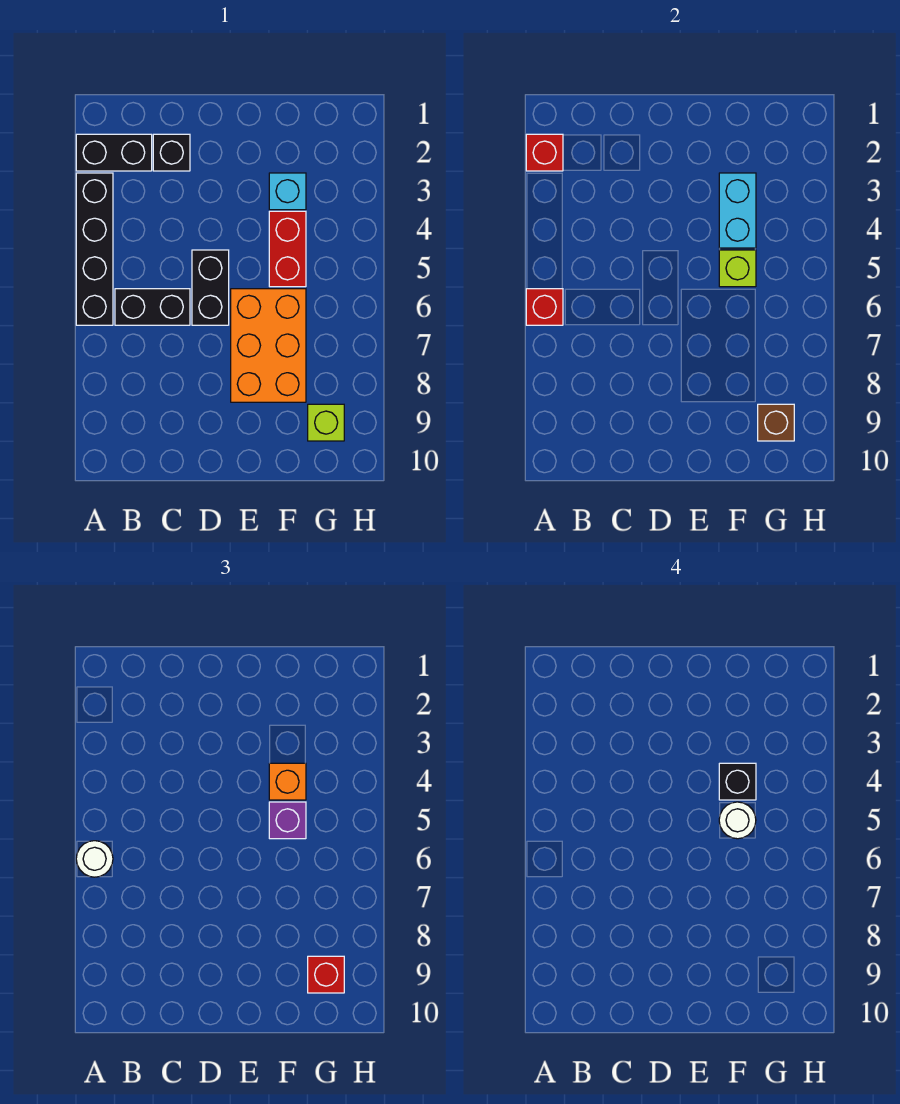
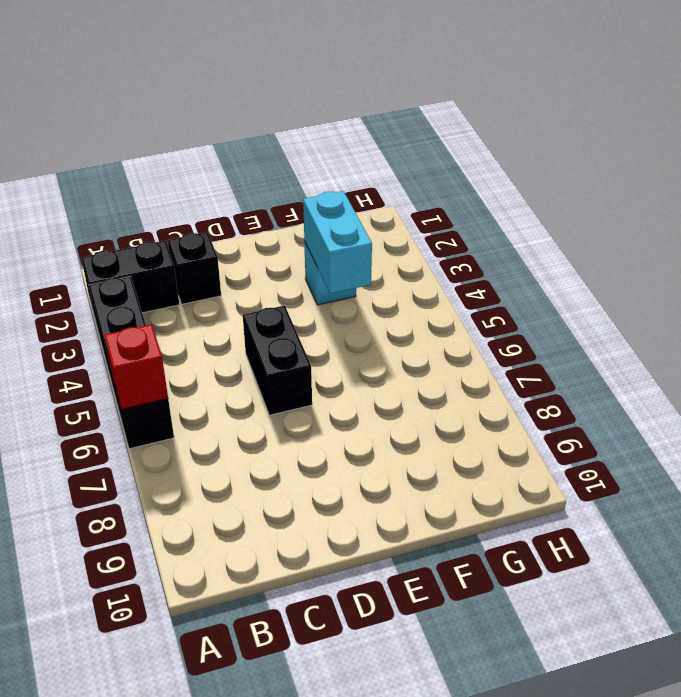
none -> black 1x2 brick [115,289,190,325]
none -> orange 2x3 brick [231,289,306,402]
none -> red 1x2 brick [269,211,306,287]

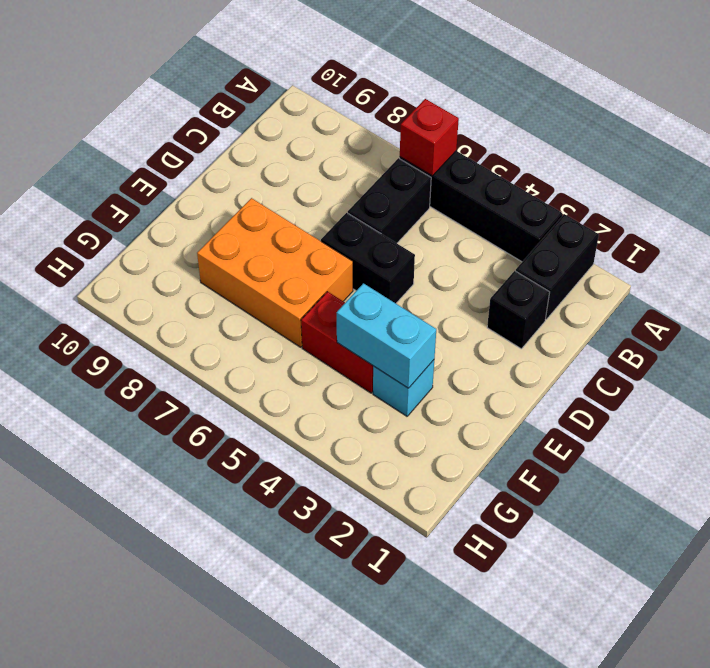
none -> lime 1x1 brick [308,404,344,441]
none -> red 1x1 brick [526,134,563,171]
none -> lime 1x1 brick [719,250,756,287]

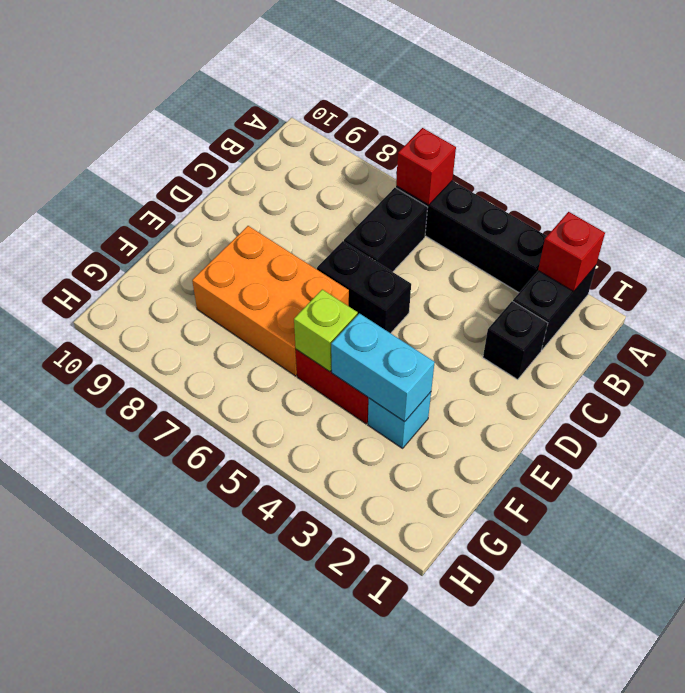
none -> lime 1x1 brick [308,404,344,441]
none -> brown 1x1 brick [758,404,794,441]
none -> white 1x1 round brick [76,841,113,877]

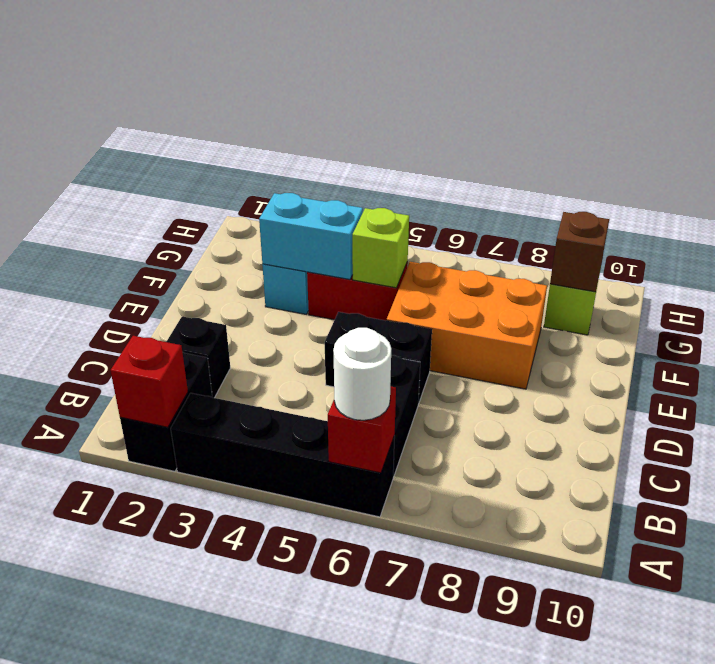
none -> orange 1x1 brick [269,763,306,800]
none -> purple 1x1 brick [269,802,306,839]
none -> red 1x1 brick [308,956,344,993]

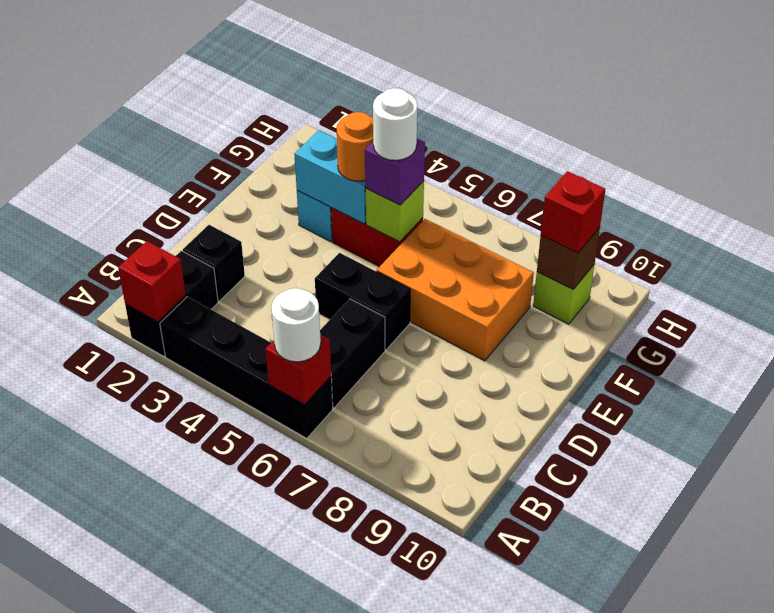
orange 1x1 round brick [337,112,373,181] -> orange 1x1 brick [269,763,306,800]
none -> black 1x1 brick [719,763,756,800]

